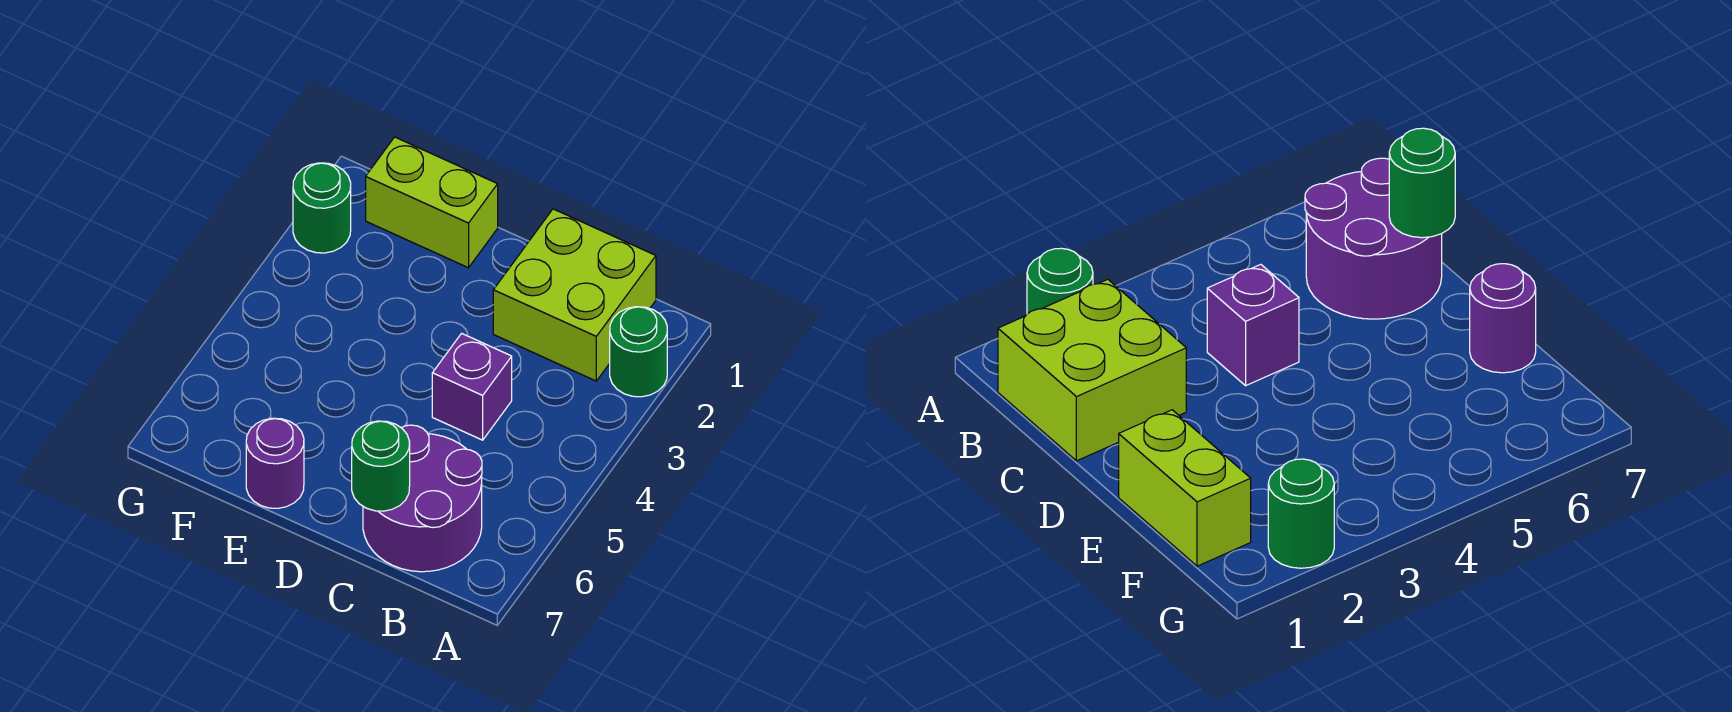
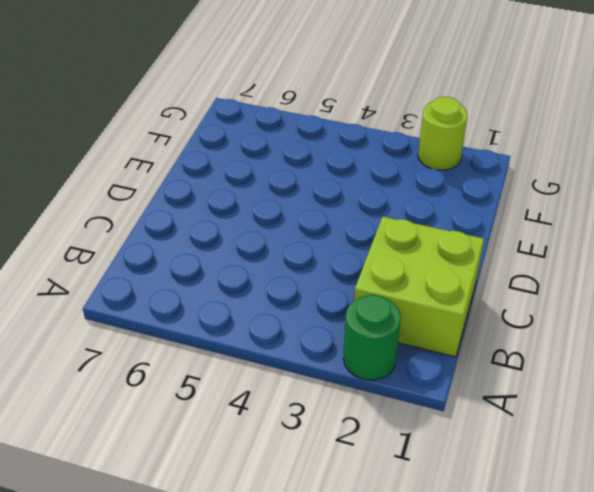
lime 1x1 round brick [418,97,467,170] -> green 1x1 round brick [293,163,351,253]
none -> purple 2x2 round brick [363,425,482,572]
none -> purple 1x1 brick [432,333,512,440]

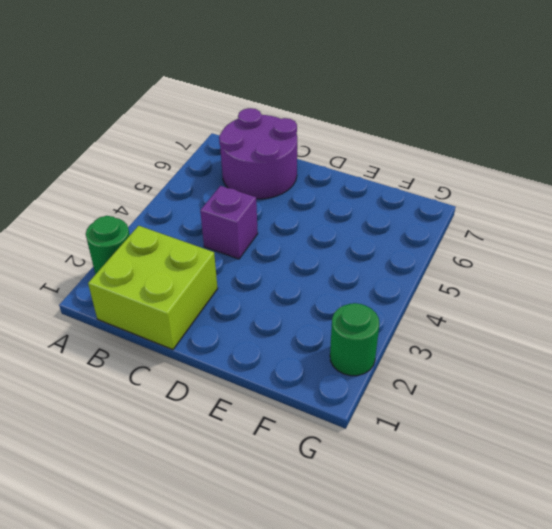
none -> lime 1x2 brick [366,137,498,268]
none -> purple 1x1 round brick [246,418,304,508]

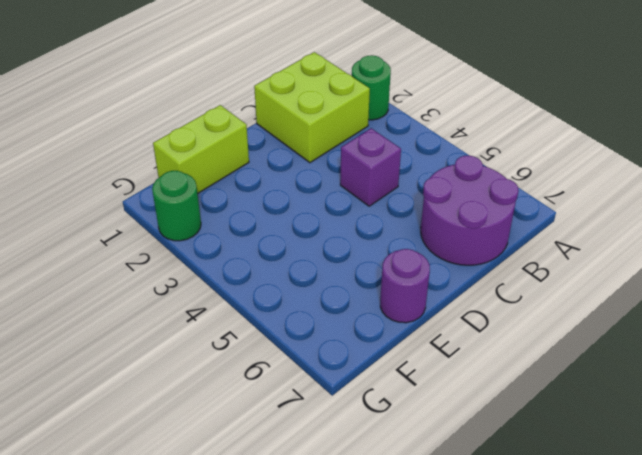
none -> green 1x1 round brick [352,421,410,511]

